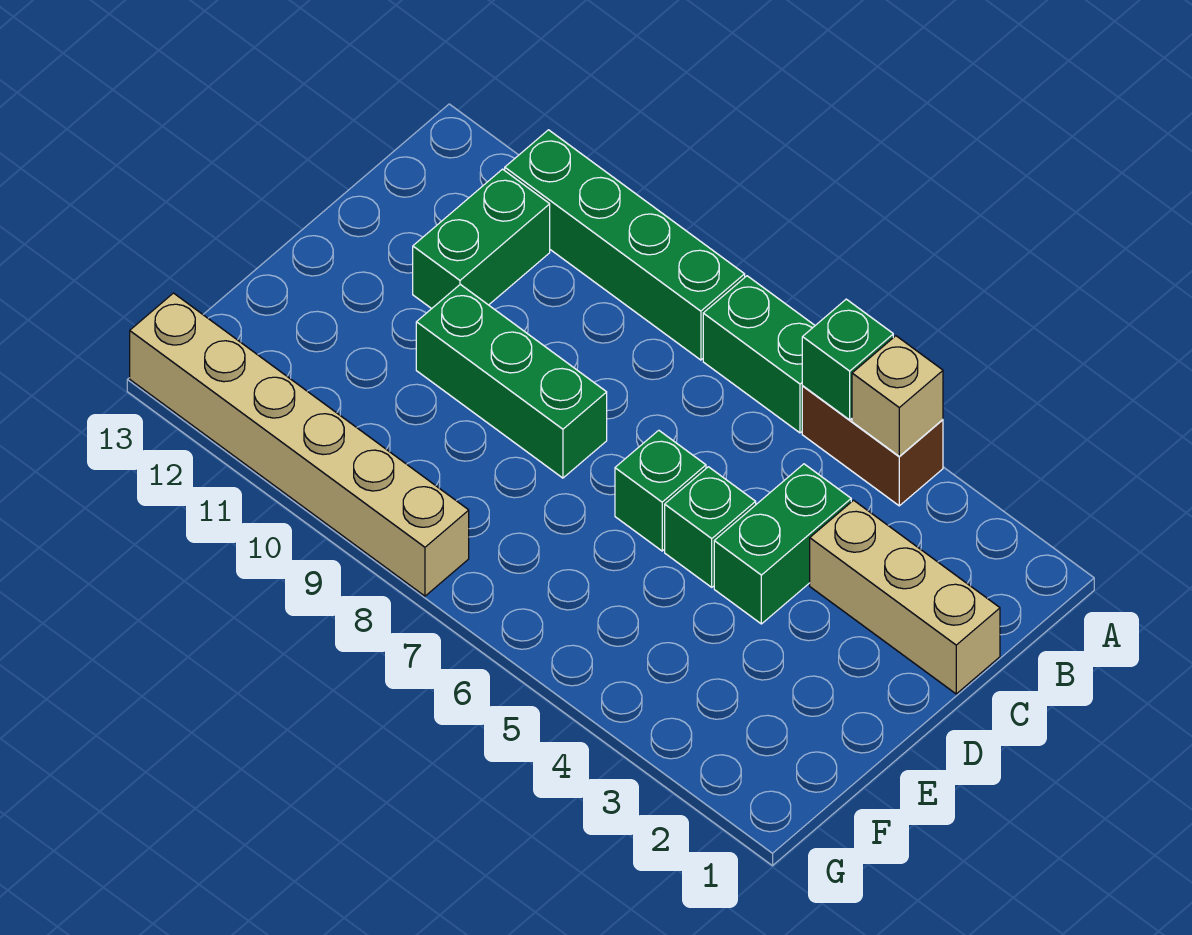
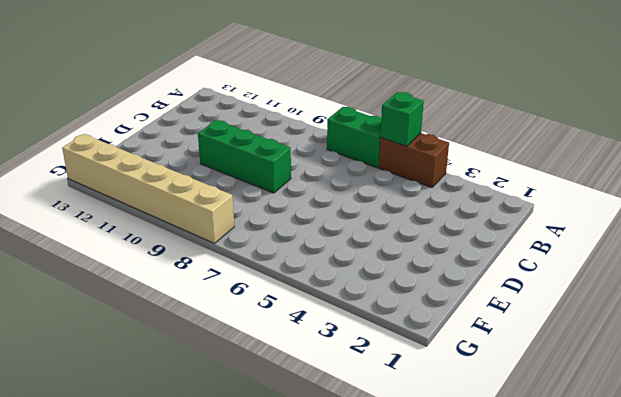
none -> green 1x4 brick [505,130,745,360]
none -> green 1x2 brick [413,169,550,309]
none -> tan 1x3 brick [810,500,1000,694]

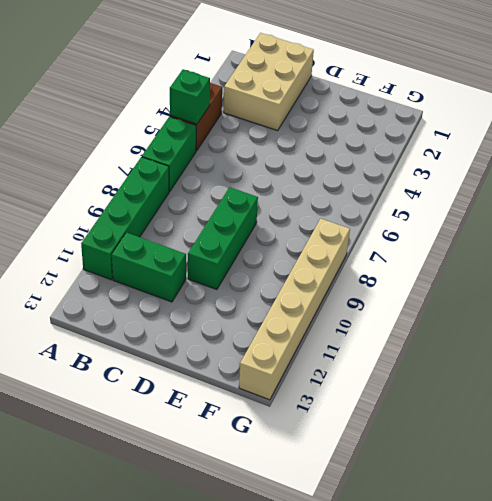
tan 2x3 brick [224,33,314,131] -> tan 1x3 brick [810,500,1000,694]
none -> green 1x2 brick [714,464,851,624]
none -> green 1x1 brick [665,467,756,587]
none -> green 1x1 brick [615,430,706,551]

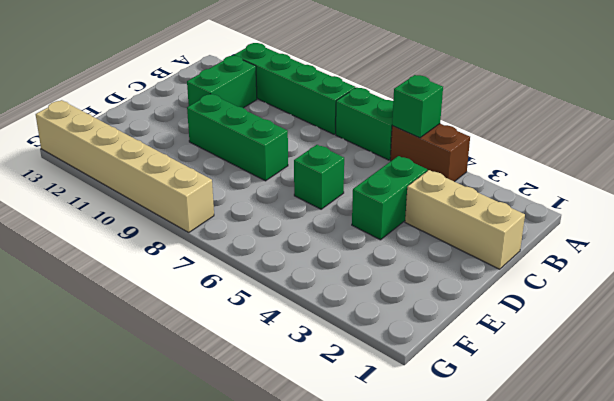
none -> green 1x1 brick [665,467,756,587]
none -> tan 1x1 brick [852,336,943,457]

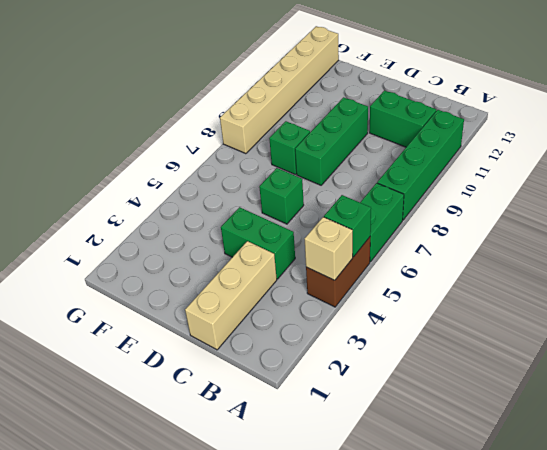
green 1x1 brick [269,121,310,174] -> green 1x1 brick moved to [665,467,756,587]

